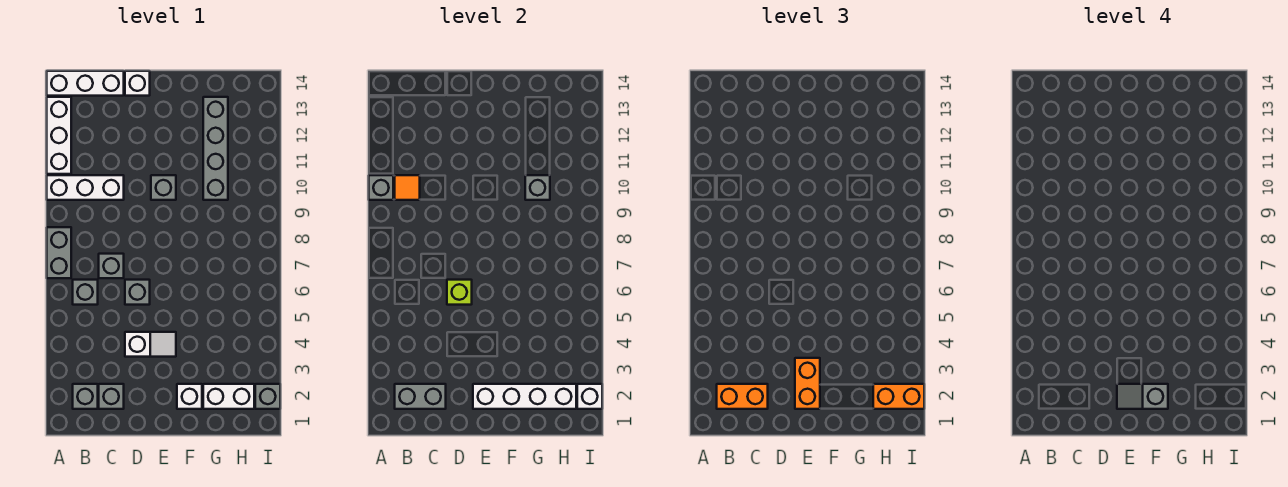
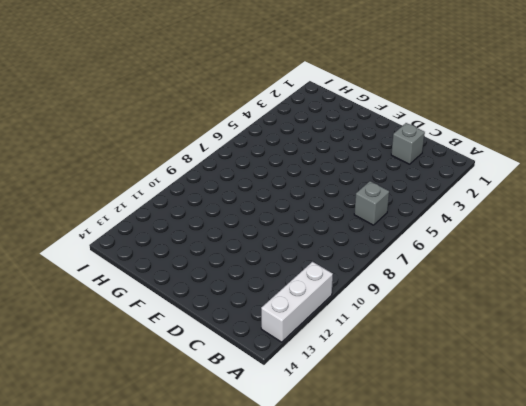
none -> grey 1x2 brick [47,227,71,278]
none -> white 1x3 brick [47,175,124,200]
none -> white 1x3 brick [47,71,124,96]

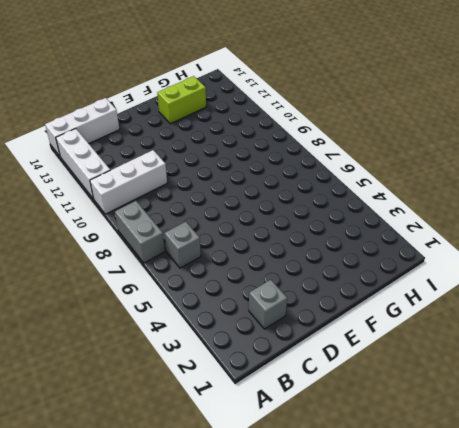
lime 1x2 brick [157,76,206,124] -> grey 1x4 brick [203,97,228,200]
none -> grey 1x1 brick [73,384,98,409]
none -> grey 1x1 brick [99,254,124,278]
none -> white 1x2 slope [125,332,176,357]

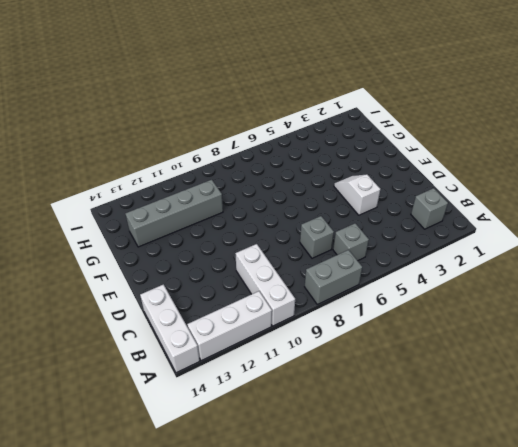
none -> grey 1x1 brick [99,384,124,409]
none -> grey 1x1 brick [125,280,150,305]
none -> white 1x1 brick [125,71,150,96]

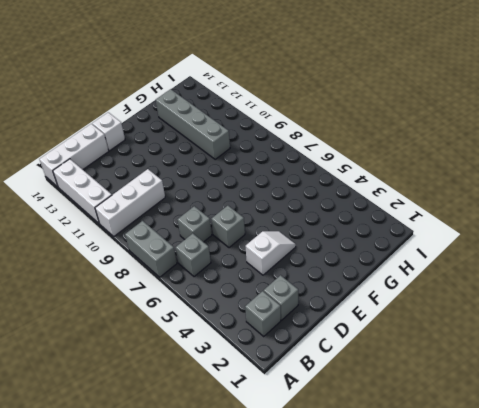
none -> grey 1x1 brick [151,175,176,200]
none -> white 1x1 brick [177,384,202,409]
none -> white 1x2 brick [203,384,254,409]

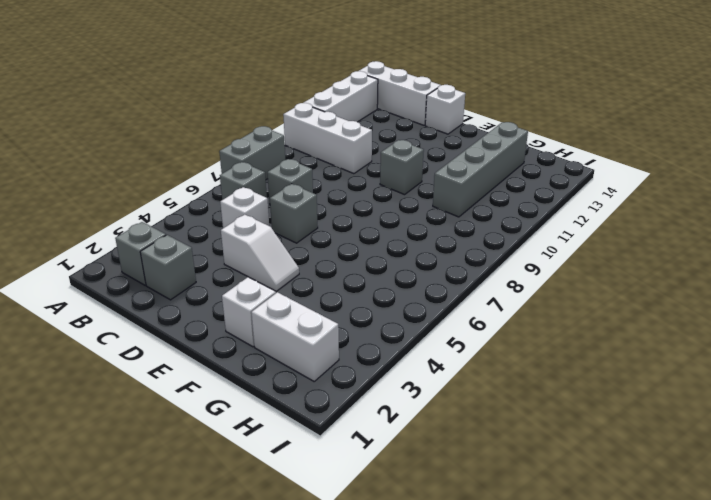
white 1x1 brick [220,187,269,228] -> white 1x1 brick moved to [577,384,602,409]
none -> grey 1x1 brick [255,384,280,409]
none -> grey 1x1 brick [369,175,393,200]
none -> grey 1x2 brick [395,384,446,409]

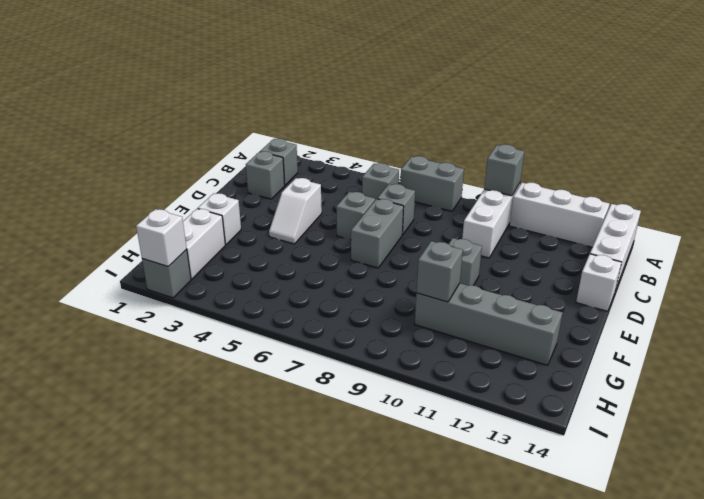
grey 1x2 brick [351,199,404,268] -> grey 1x2 brick moved to [395,384,446,409]
none -> orange 1x1 tile [395,175,420,200]
none -> lime 1x1 brick [447,280,472,305]
none -> white 1x4 brick [473,384,576,409]

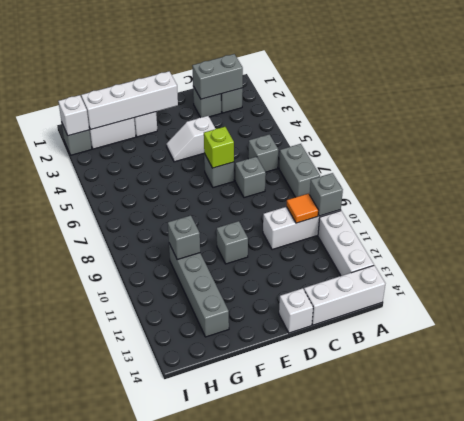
none -> orange 1x2 brick [717,384,768,409]
none -> orange 1x2 brick [795,358,820,409]
none -> orange 1x2 brick [873,384,924,409]

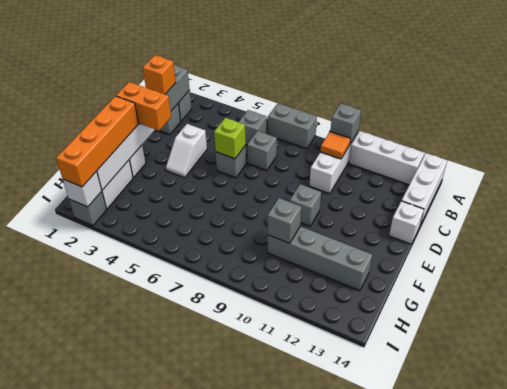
orange 1x1 brick [143,55,176,94] -> orange 1x2 brick [717,384,768,409]
orange 1x4 brick [56,96,138,187] -> orange 1x2 brick [873,384,924,409]
none -> grey 1x2 slope [1117,384,1168,409]

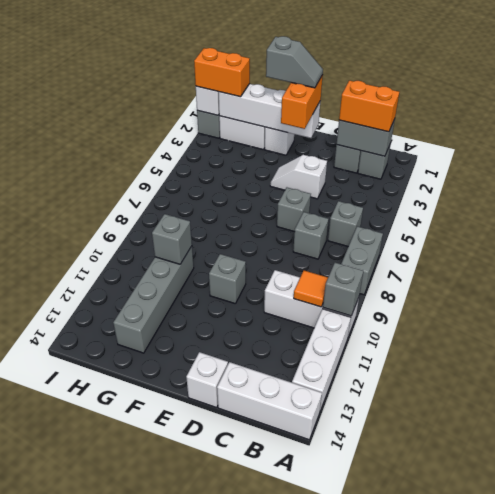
none -> lime 1x1 brick [447,280,472,305]

